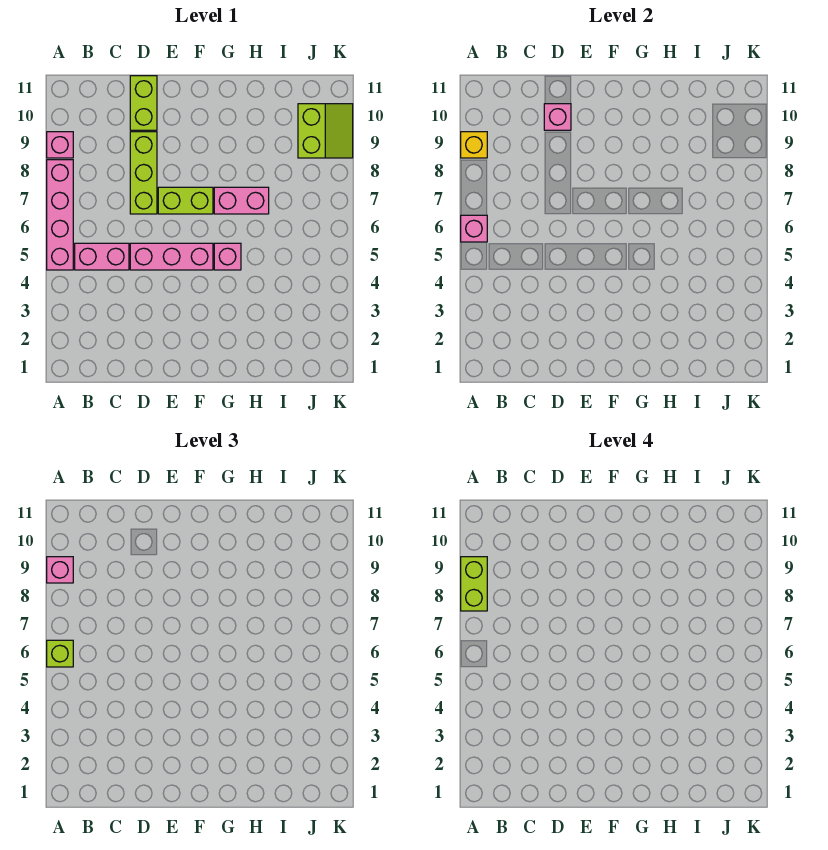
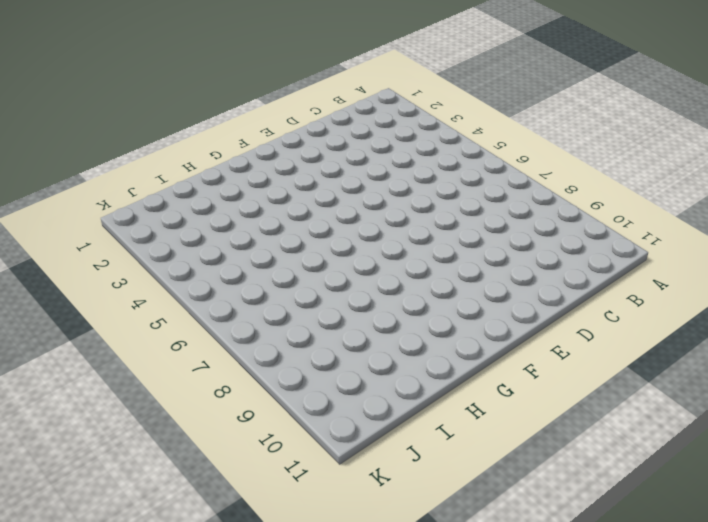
none -> pink 1x4 brick [47,160,73,270]
none -> pink 1x1 brick [47,132,73,158]
none -> pink 1x2 brick [75,243,129,270]

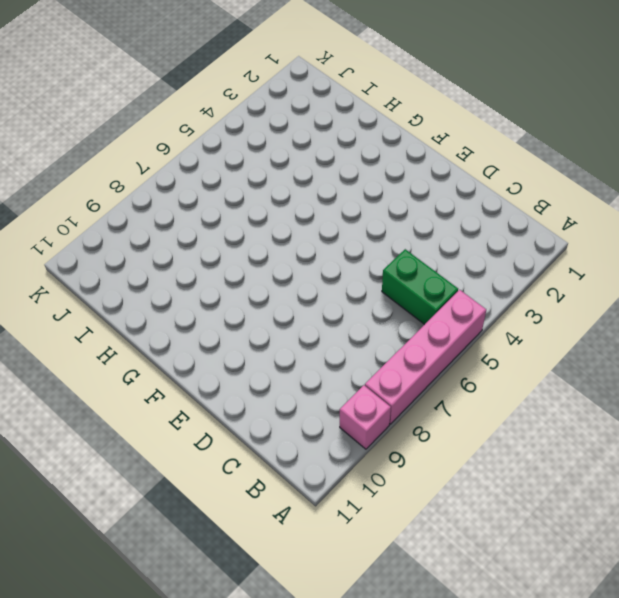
green 1x2 brick [382,249,458,325] -> pink 1x2 brick [75,243,129,270]
none -> pink 1x3 brick [130,243,213,270]
none -> lime 1x3 brick [130,132,157,214]
none -> lime 1x2 brick [130,76,157,130]

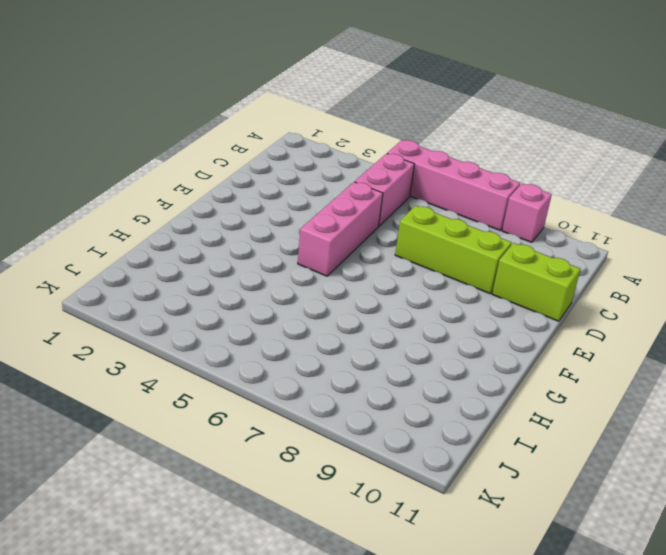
none -> lime 1x2 brick [158,187,213,214]
none -> pink 1x1 brick [214,243,241,270]
none -> pink 1x2 brick [214,187,269,214]

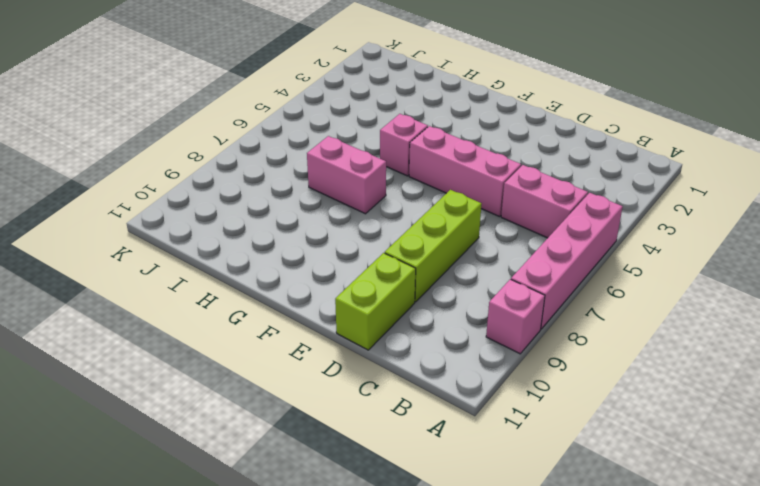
none -> lime 1x2 brick [158,187,213,214]
none -> lime 2x2 slope [298,104,353,158]
none -> pink 1x1 brick [461,215,487,242]

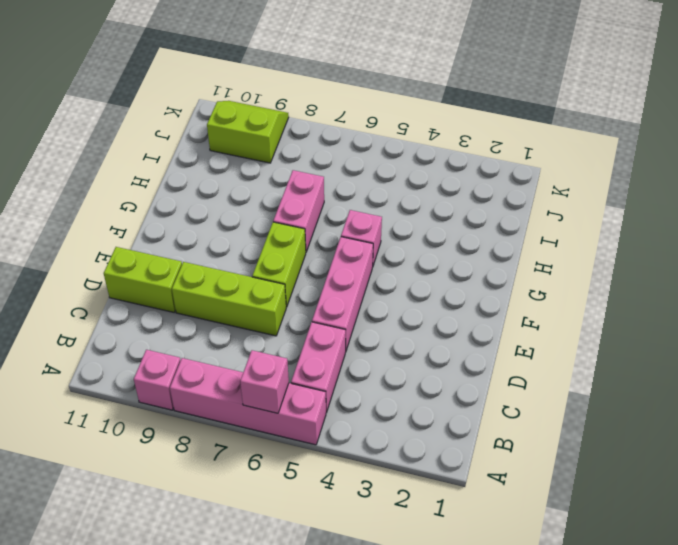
none -> yellow 1x1 brick [461,132,487,158]
none -> pink 1x1 brick [544,104,571,130]
none -> lime 1x1 brick [47,640,73,667]

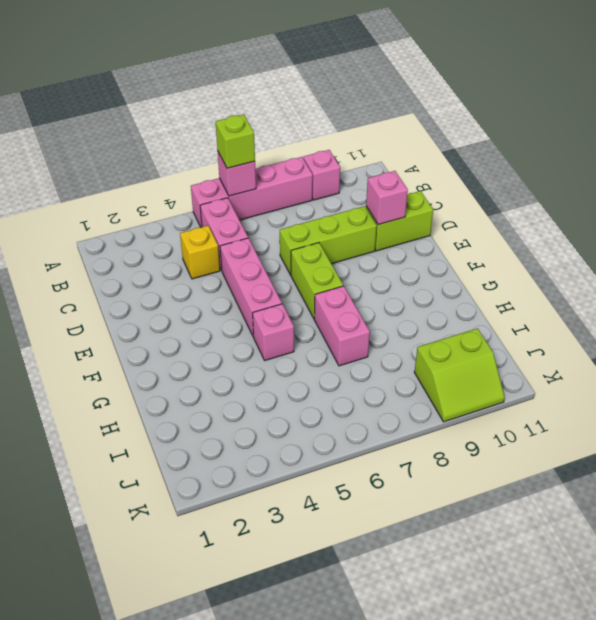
yellow 1x1 brick [180,226,220,279] -> yellow 1x1 brick moved to [461,132,487,158]
none -> pink 1x1 brick [47,557,73,583]
none -> lime 1x2 brick [461,557,487,611]

